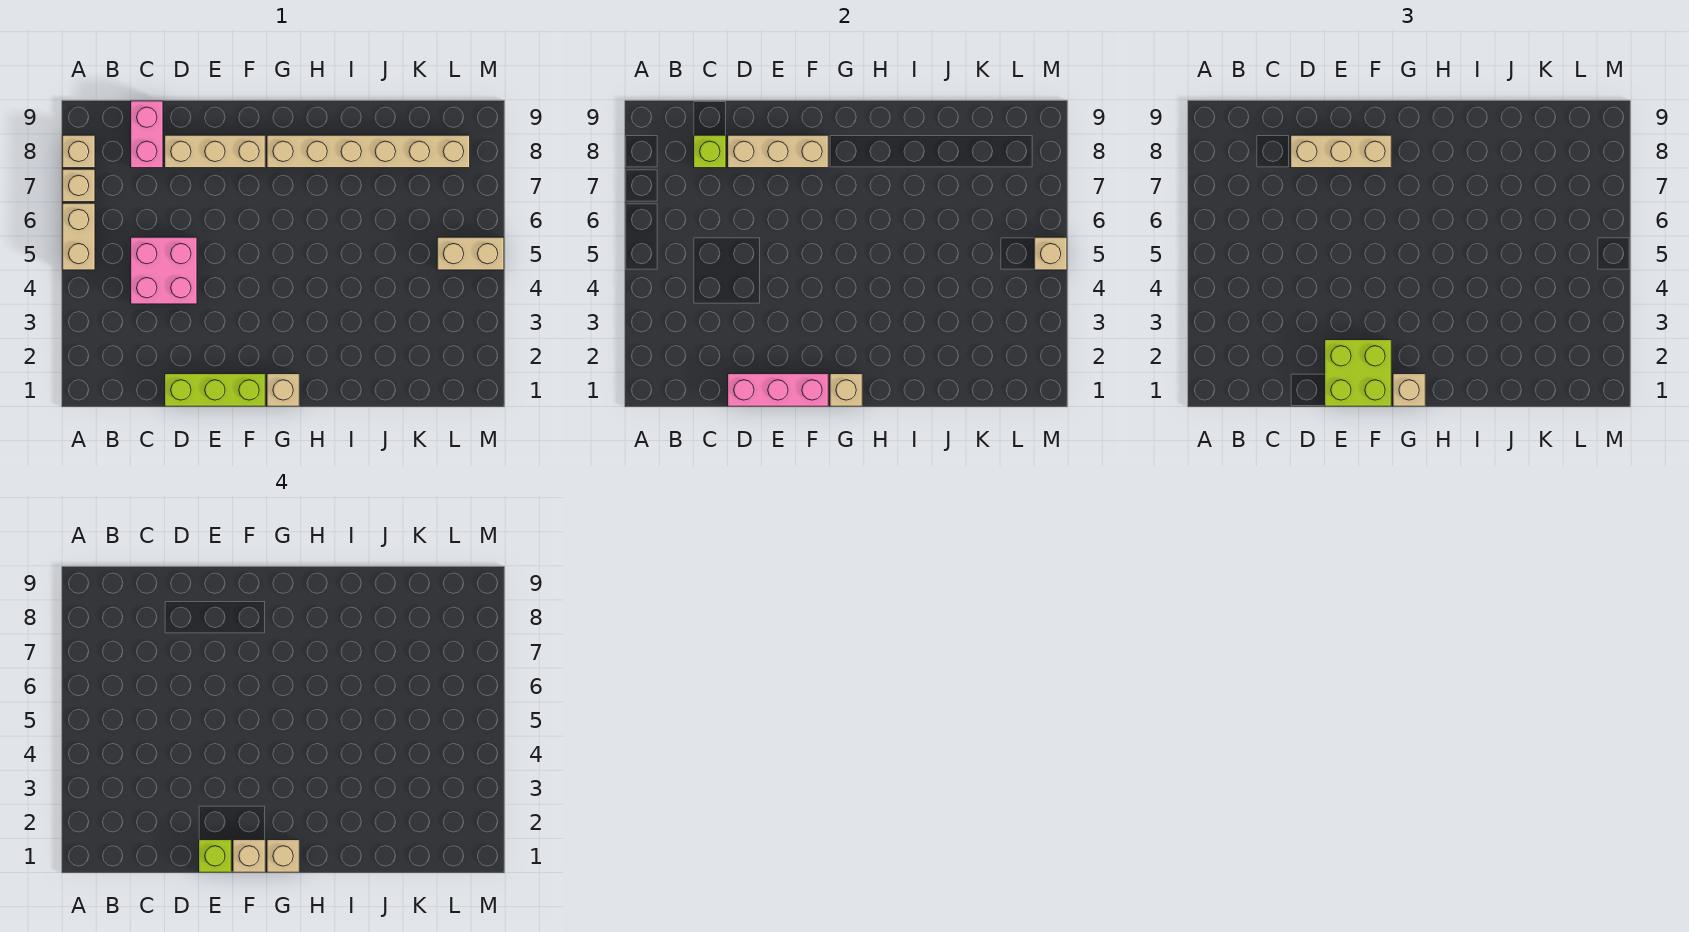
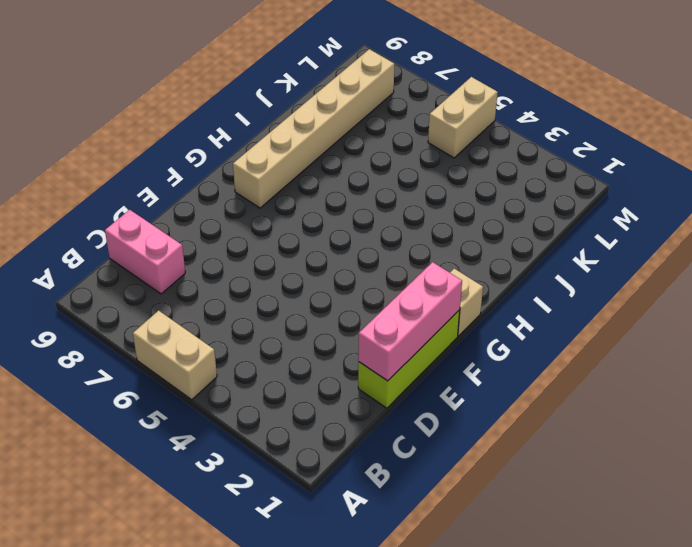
none -> tan 1x1 brick [62,169,95,202]
none -> tan 1x1 brick [62,135,95,168]
none -> pink 2x2 brick [131,237,197,304]

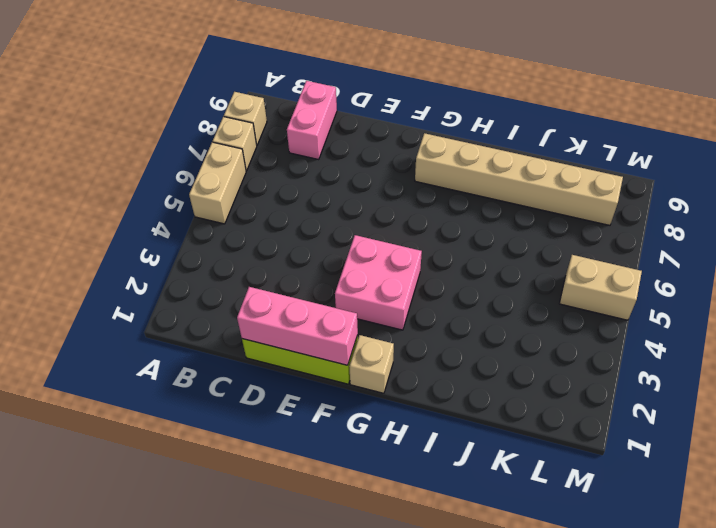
pink 2x2 brick [335,235,422,330] -> pink 2x2 brick moved to [131,237,197,304]
none -> tan 1x3 brick [165,135,265,168]
none -> lime 1x1 brick [694,135,726,168]
none -> tan 1x3 brick [728,135,828,168]

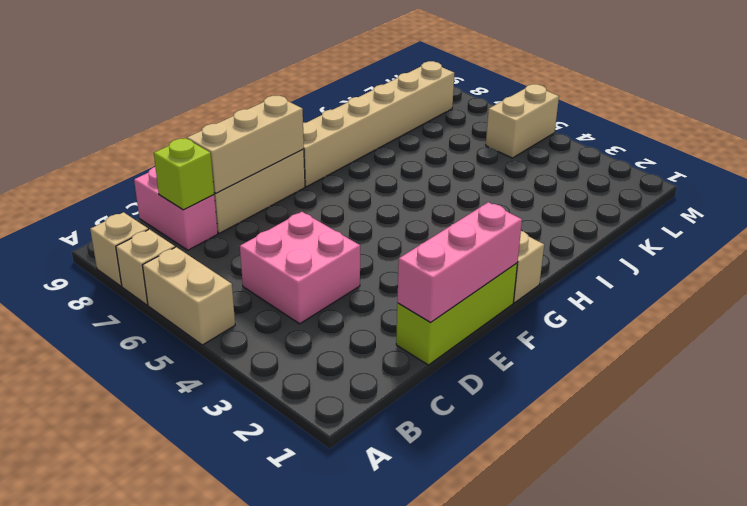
none -> tan 1x1 brick [830,374,862,406]
none -> tan 1x1 brick [1034,237,1067,270]
none -> tan 1x3 brick [1291,135,1391,168]

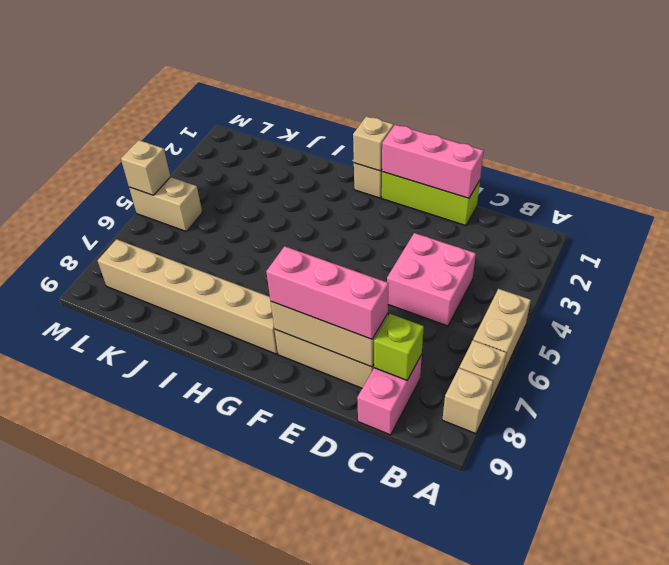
pink 1x3 brick [266,246,388,339] -> tan 1x3 brick [1291,135,1391,168]
none -> lime 2x2 brick [1325,340,1391,406]
none -> tan 1x1 brick [1393,374,1425,406]
none -> lime 1x1 brick [199,840,231,872]

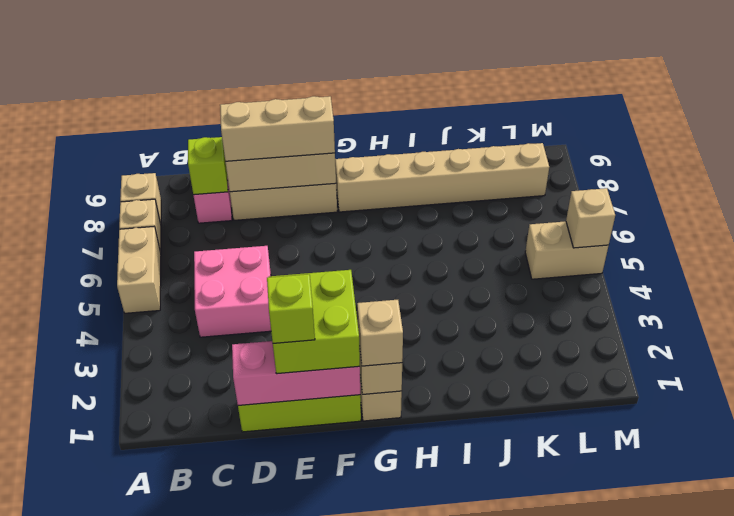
none -> tan 1x1 brick [233,840,265,872]
none -> tan 1x1 brick [267,840,299,872]

